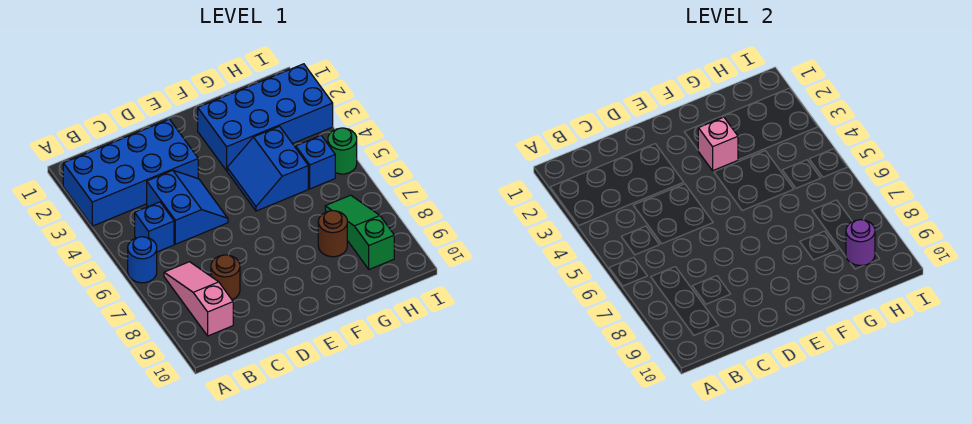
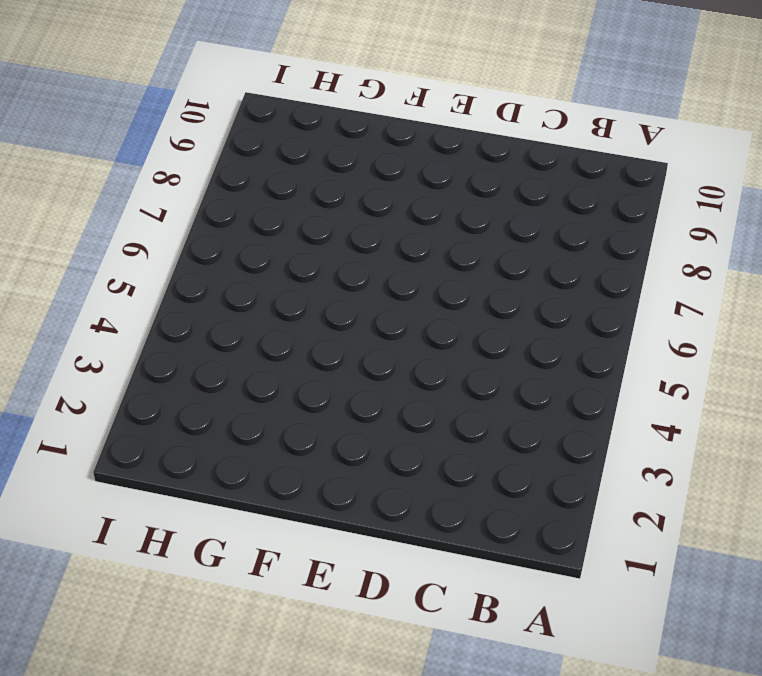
none -> blue 2x4 brick [63,119,198,226]
none -> blue 1x1 round brick [128,237,157,283]
none -> blue 1x1 brick [135,202,174,252]

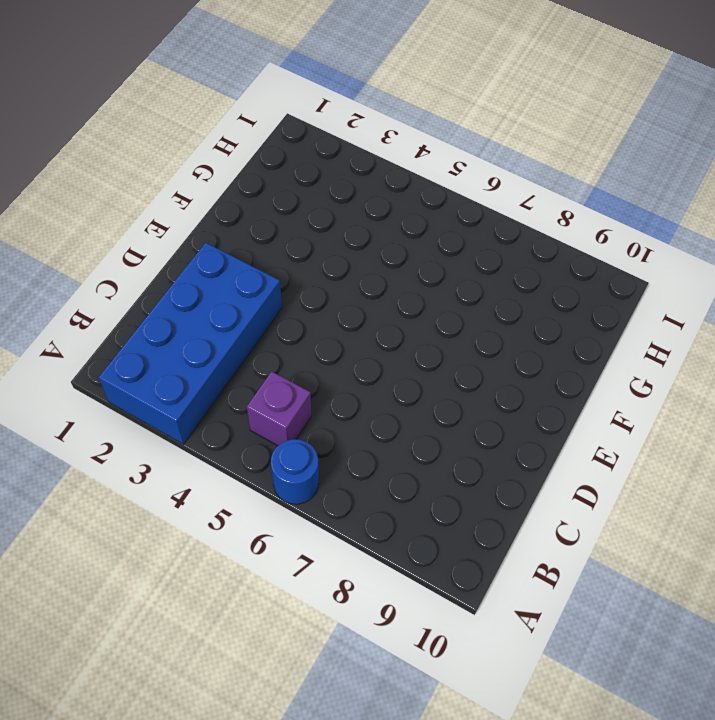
purple 1x1 brick [247,371,311,446] -> blue 1x1 brick [135,202,174,252]
none -> pink 1x3 slope [164,262,233,336]
none -> blue 2x2 slope [147,170,228,244]
none -> brown 1x1 round brick [211,255,240,300]

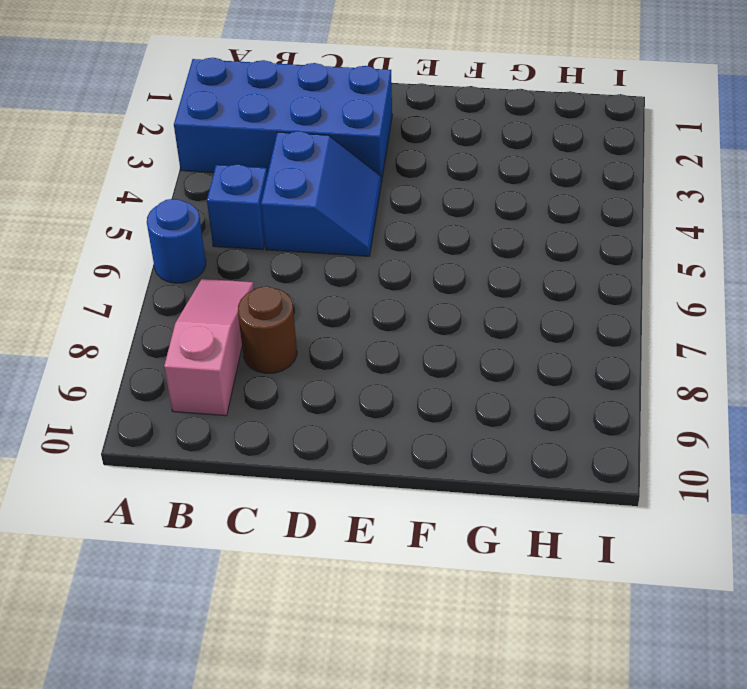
none -> blue 2x4 brick [198,64,333,171]
none -> blue 2x2 slope [227,126,308,211]
none -> brown 1x1 round brick [318,211,347,257]

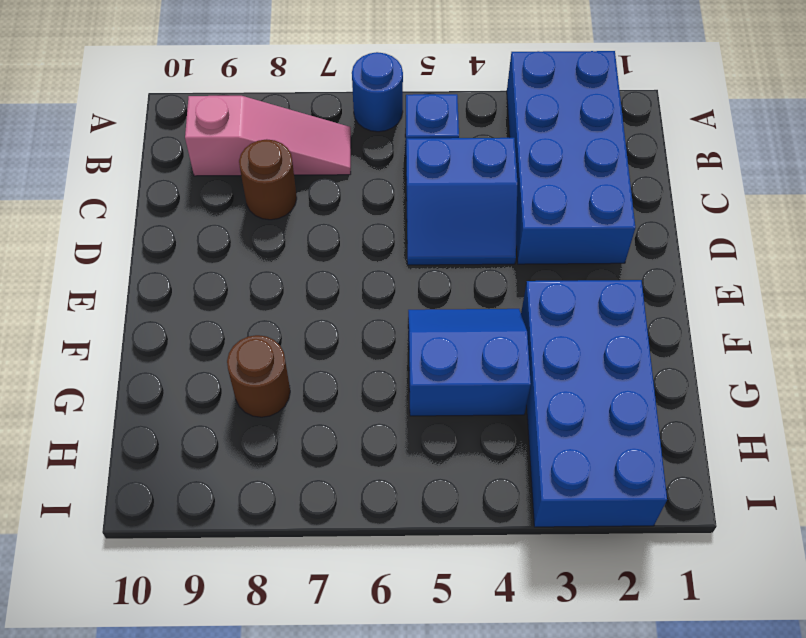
none -> blue 1x1 brick [296,136,335,189]
none -> green 1x3 slope [325,195,394,269]
none -> green 1x1 round brick [328,128,357,174]

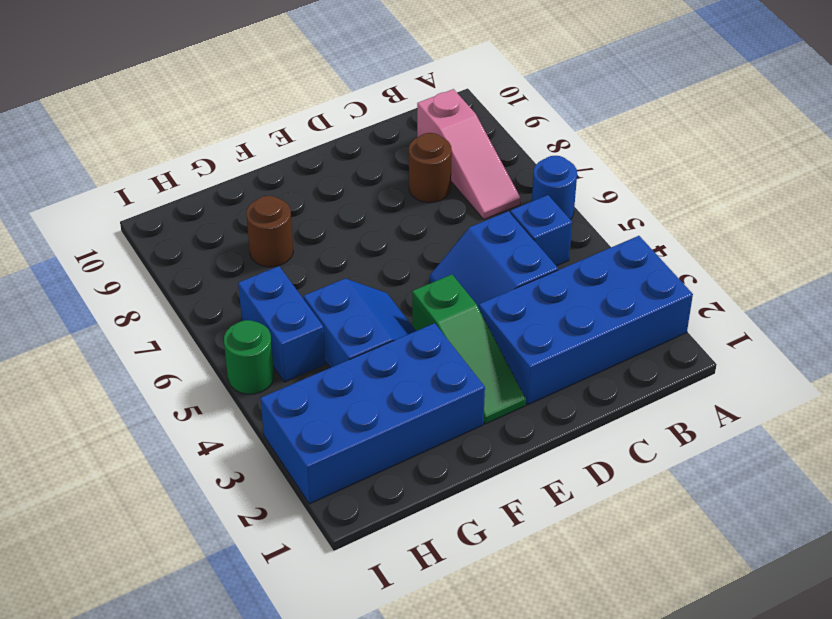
green 1x3 slope [412,274,526,424] -> green 1x3 slope moved to [325,195,394,269]
blue 1x2 brick [238,266,325,382] -> blue 1x1 brick [296,136,335,189]
none -> pink 1x1 brick [698,117,738,171]
none -> purple 1x1 round brick [846,220,875,265]

